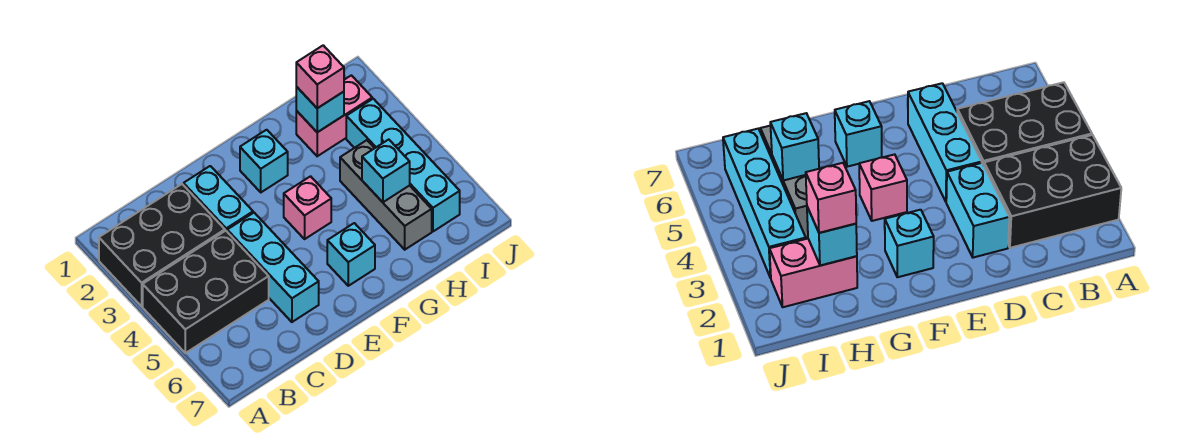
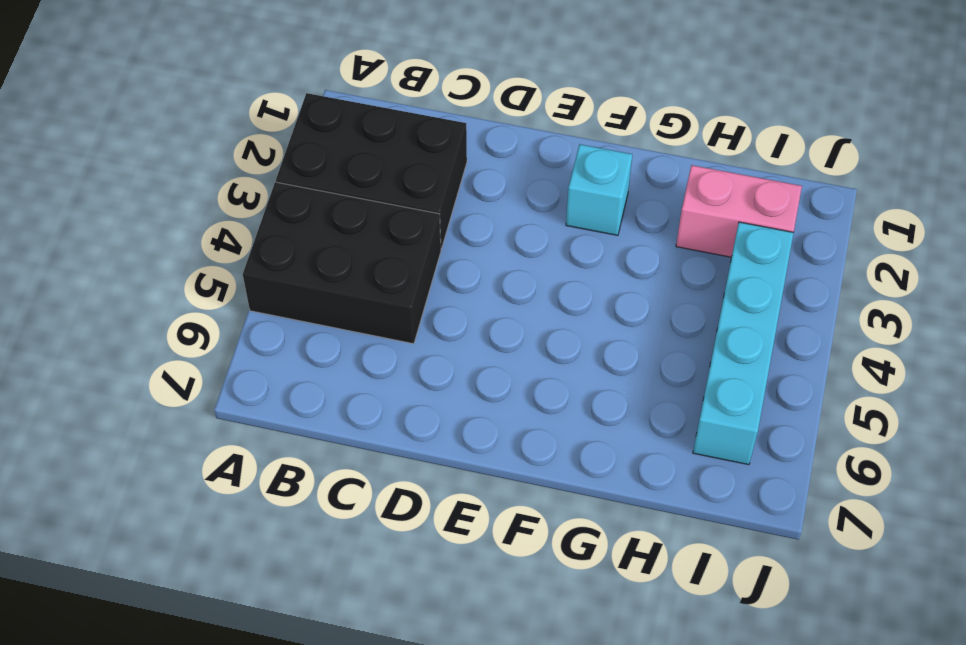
none -> cyan 1x2 brick [184,166,253,231]
none -> cyan 1x3 brick [227,213,319,322]
none -> pink 1x1 brick [284,176,331,239]

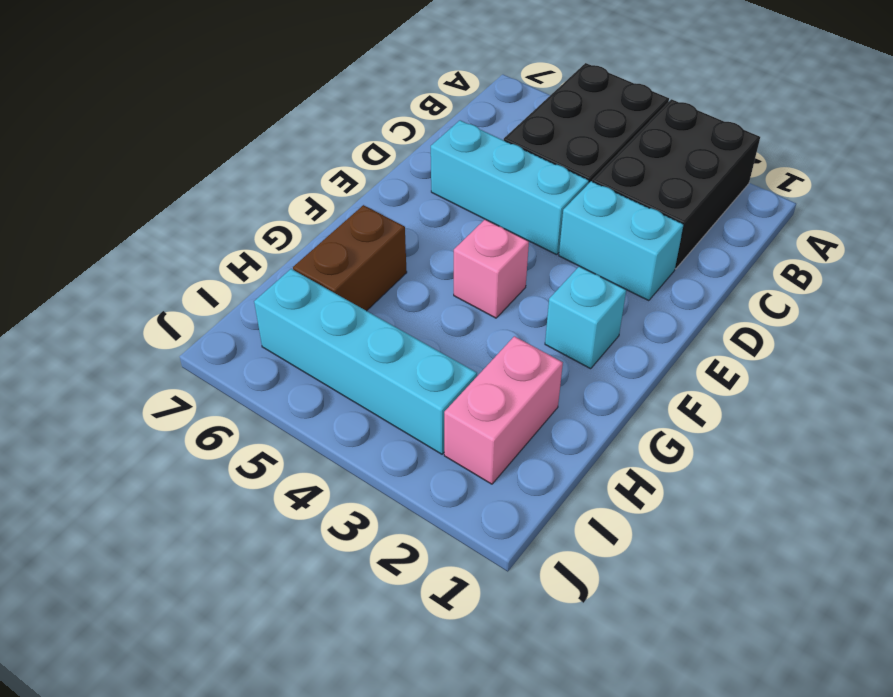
brown 1x2 brick [293,205,407,311] -> grey 1x3 brick [340,140,432,250]
none -> cyan 1x1 brick [327,223,375,286]
none -> cyan 1x1 brick [296,87,344,132]
none -> cyan 1x1 brick [362,140,410,202]

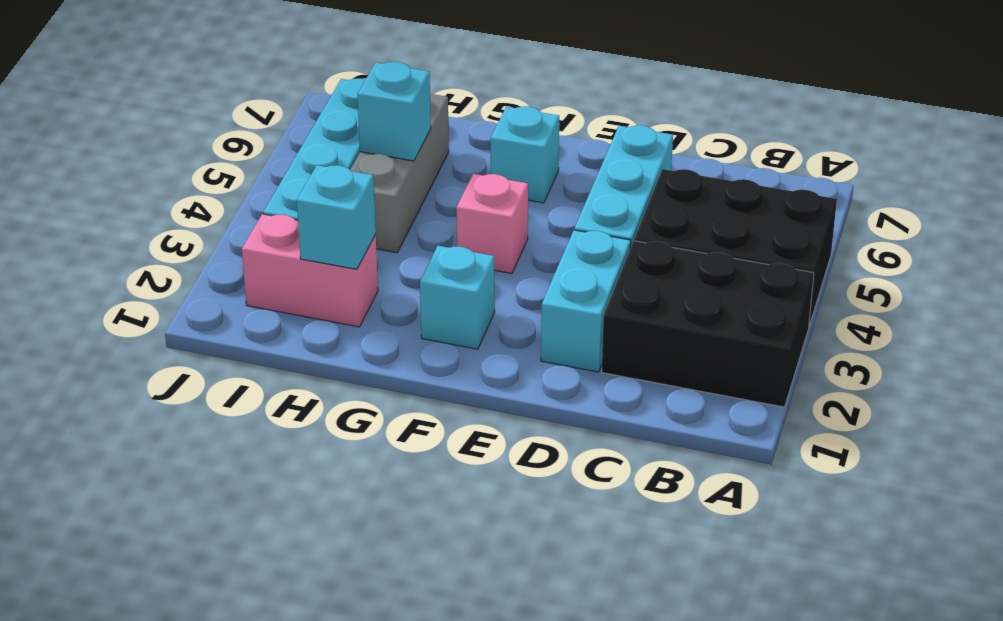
none -> pink 1x1 brick [296,45,344,108]

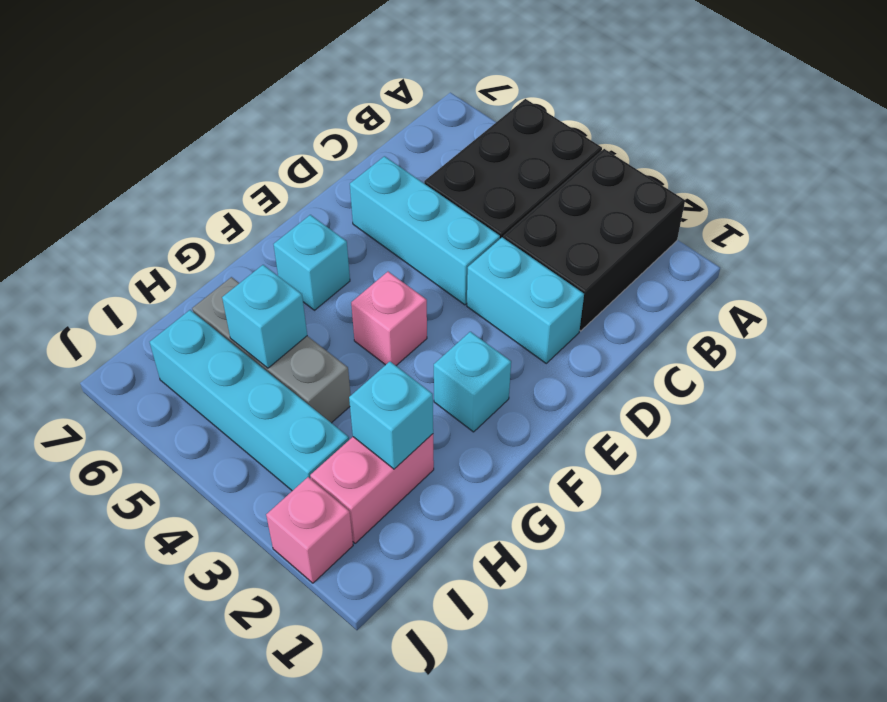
pink 1x1 brick [266,477,353,583] -> pink 1x1 brick moved to [296,45,344,108]

